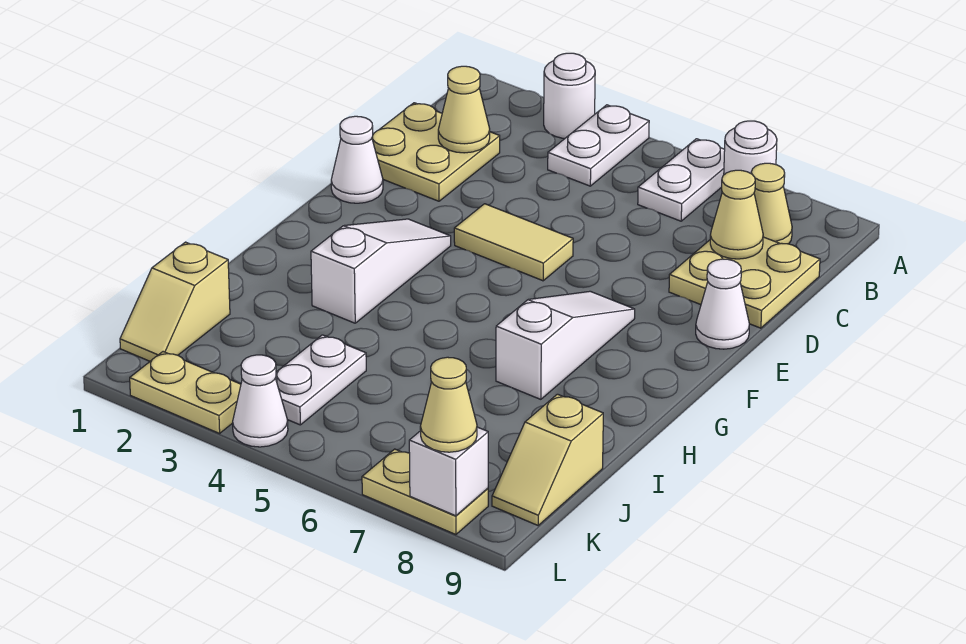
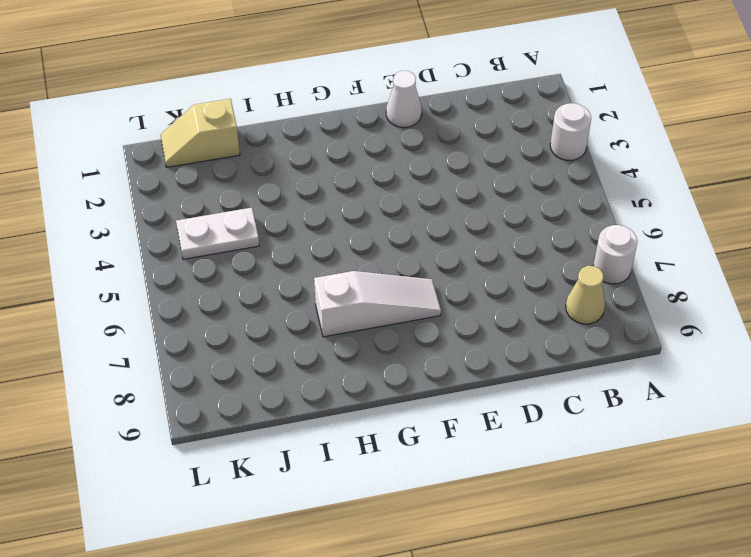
none -> white 1x2 plate [548,105,649,186]
none -> white 1x2 plate [638,139,725,221]
none -> tan 2x2 plate [372,103,500,201]

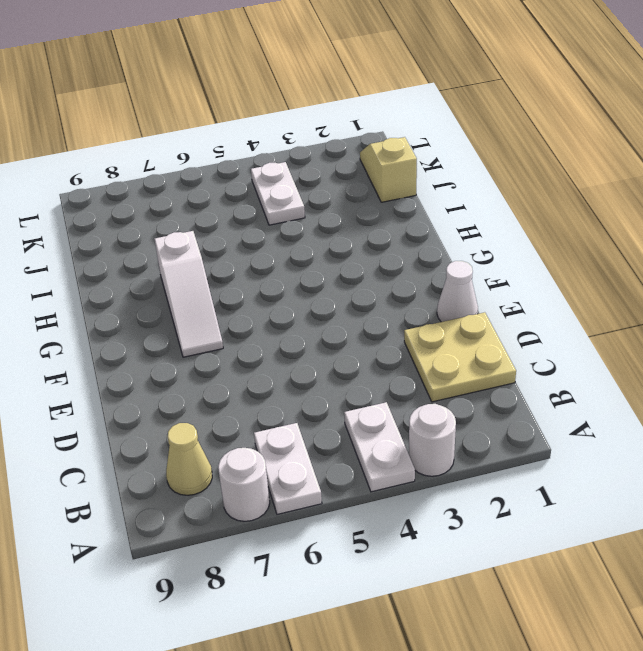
none -> tan 2x2 plate [669,237,820,328]
none -> tan 1x2 tile [454,204,573,281]
none -> white 1x1 cone [696,259,749,349]

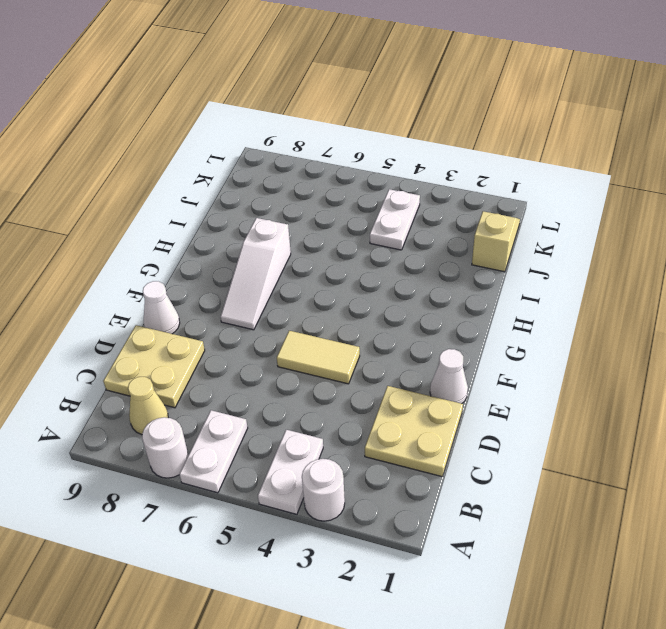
none -> white 1x3 slope [311,219,451,323]
none -> tan 1x2 slope [492,394,603,525]
none -> tan 1x2 plate [130,352,241,433]

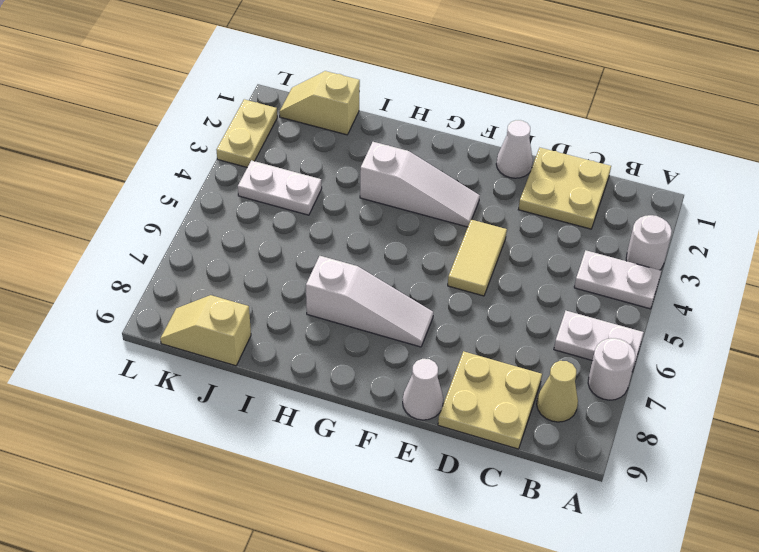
none -> white 1x1 cone [233,355,288,447]
none -> tan 1x2 plate [362,449,488,535]
none -> tan 1x1 cone [438,66,490,153]

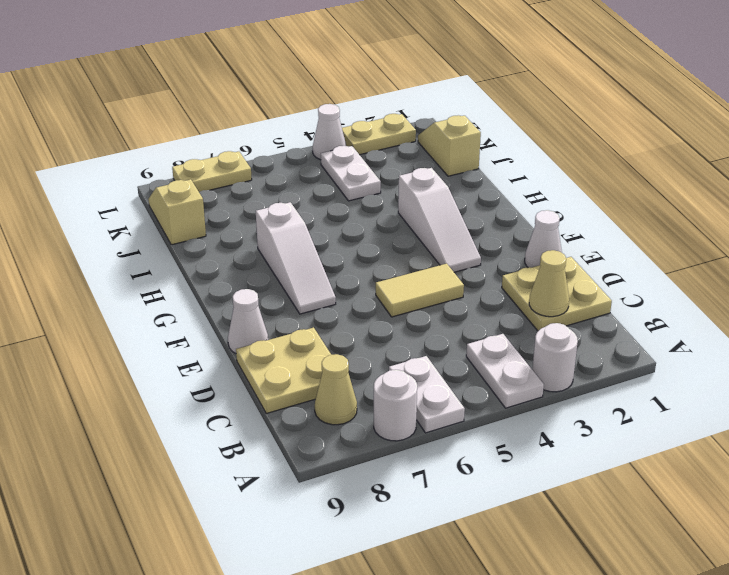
none -> tan 1x1 cone [710,170,763,259]
none -> white 1x1 brick [409,427,488,516]
none -> tan 1x1 cone [420,357,477,452]

